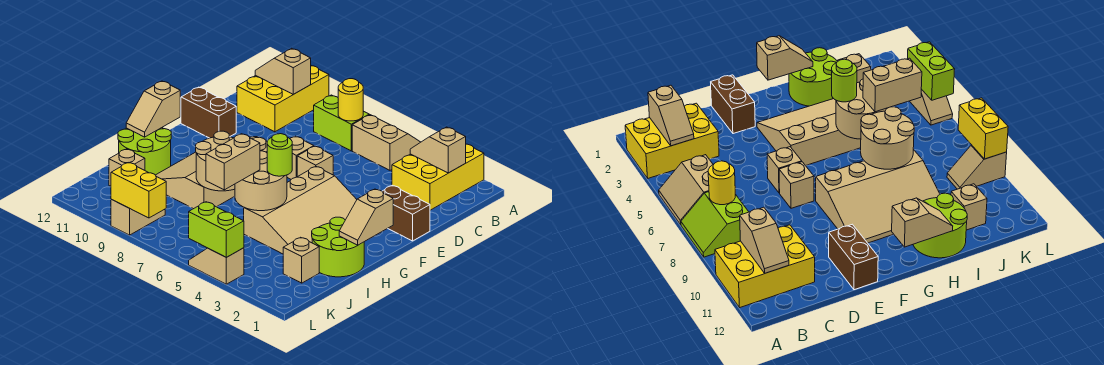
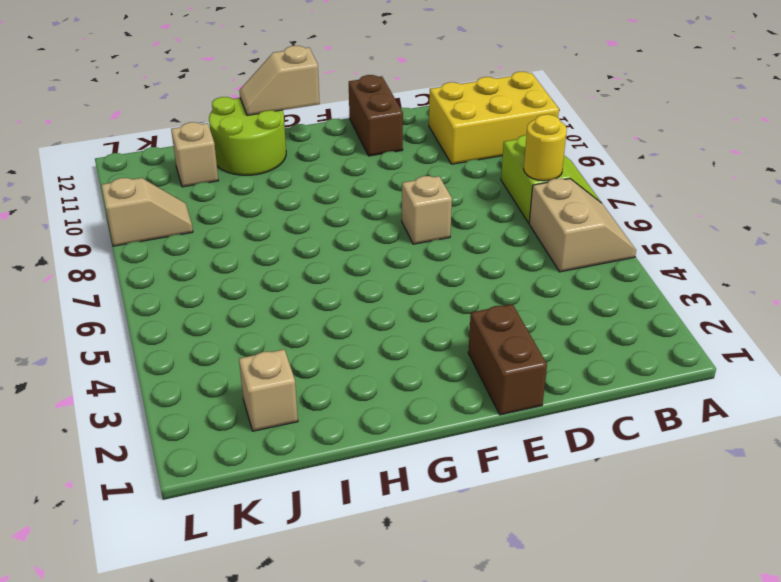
none -> yellow 2x3 brick [392,144,484,210]
none -> tan 1x1 brick [297,146,333,177]
none -> tan 3x4 slope [244,166,357,254]

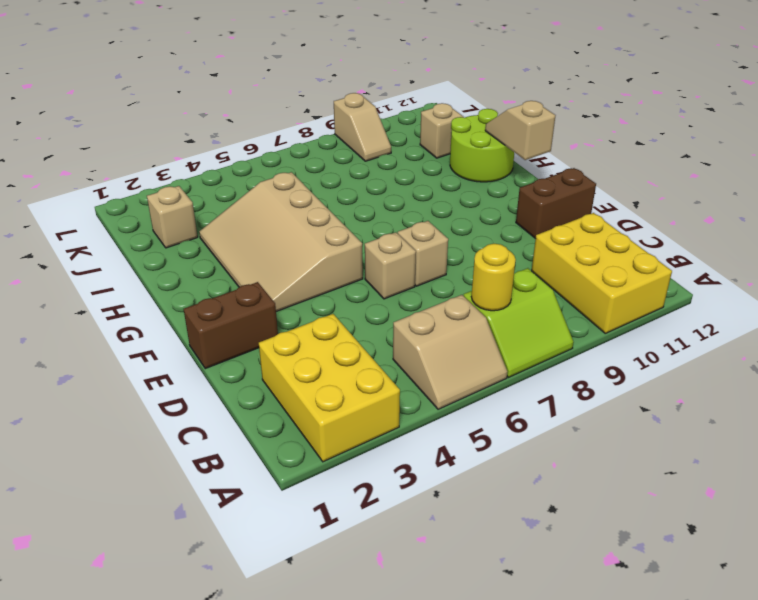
none -> tan 3x4 slope [156,137,267,209]
none -> lime 2x2 round brick [312,217,364,277]
none -> tan 1x2 slope [189,248,244,284]

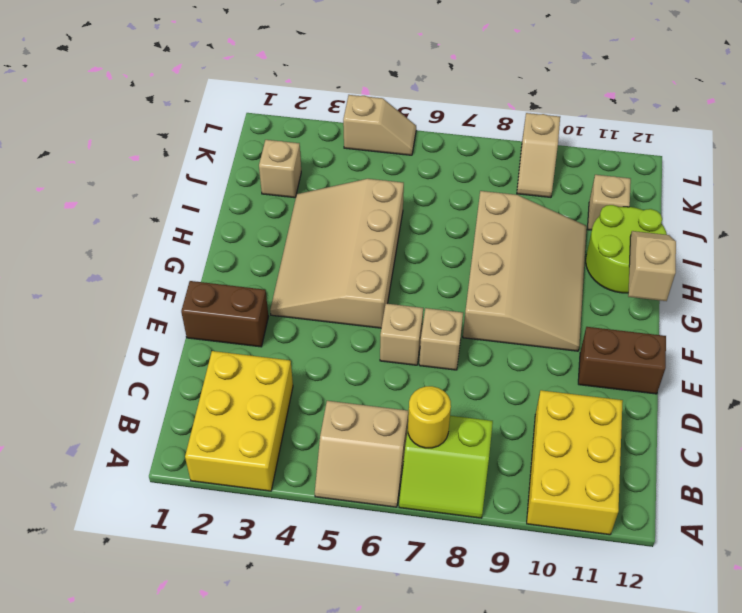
none -> lime 2x2 round brick [312,217,364,277]
none -> tan 1x2 slope [410,127,466,173]
none -> tan 1x2 slope [255,48,311,94]

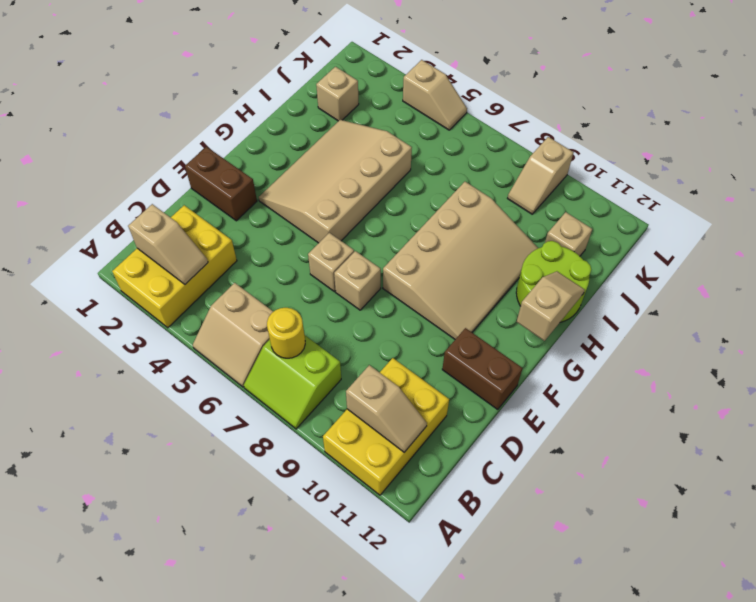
none -> lime 2x2 round brick [312,217,364,277]
none -> tan 1x2 slope [339,189,393,245]
none -> tan 2x2 round brick [235,151,287,211]

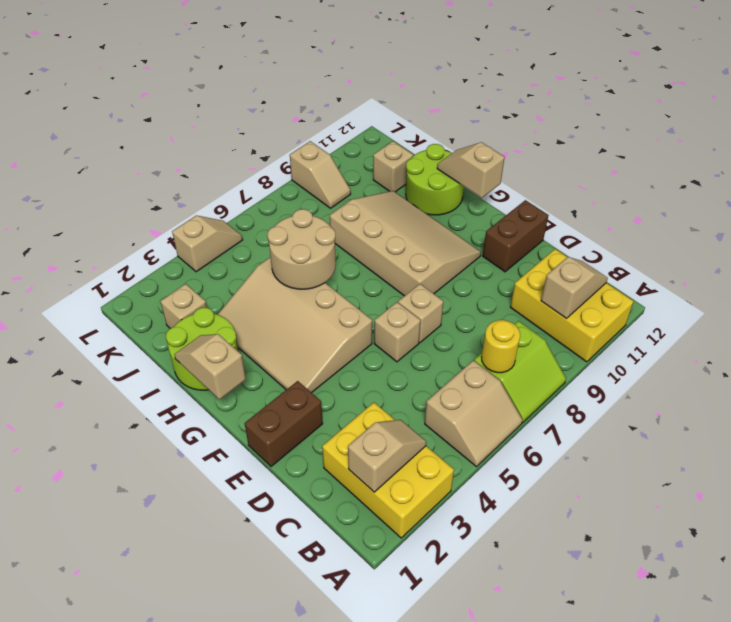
none -> tan 2x2 round brick [196,131,235,191]
none -> lime 1x2 brick [189,202,244,257]
none -> yellow 1x2 brick [111,163,166,218]

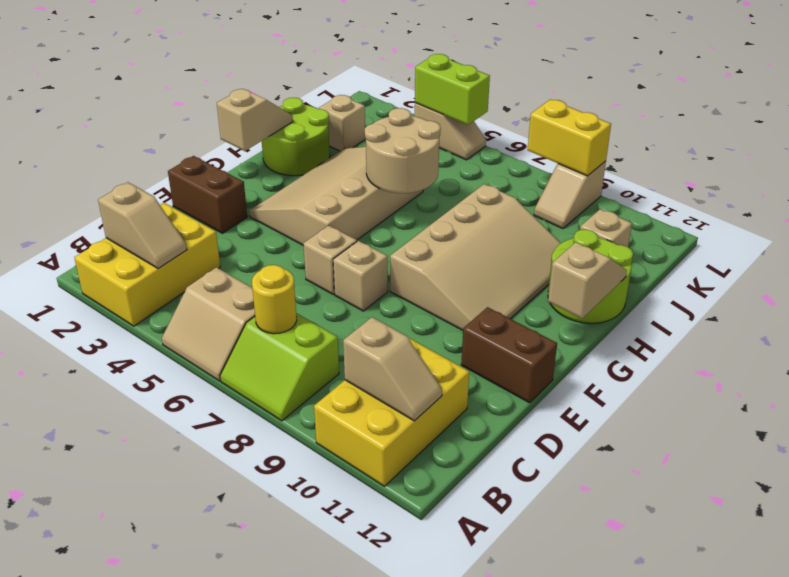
none -> tan 2x2 round brick [196,131,235,191]
none -> lime 1x1 round brick [267,134,292,176]
none -> tan 1x2 brick [206,134,260,190]

